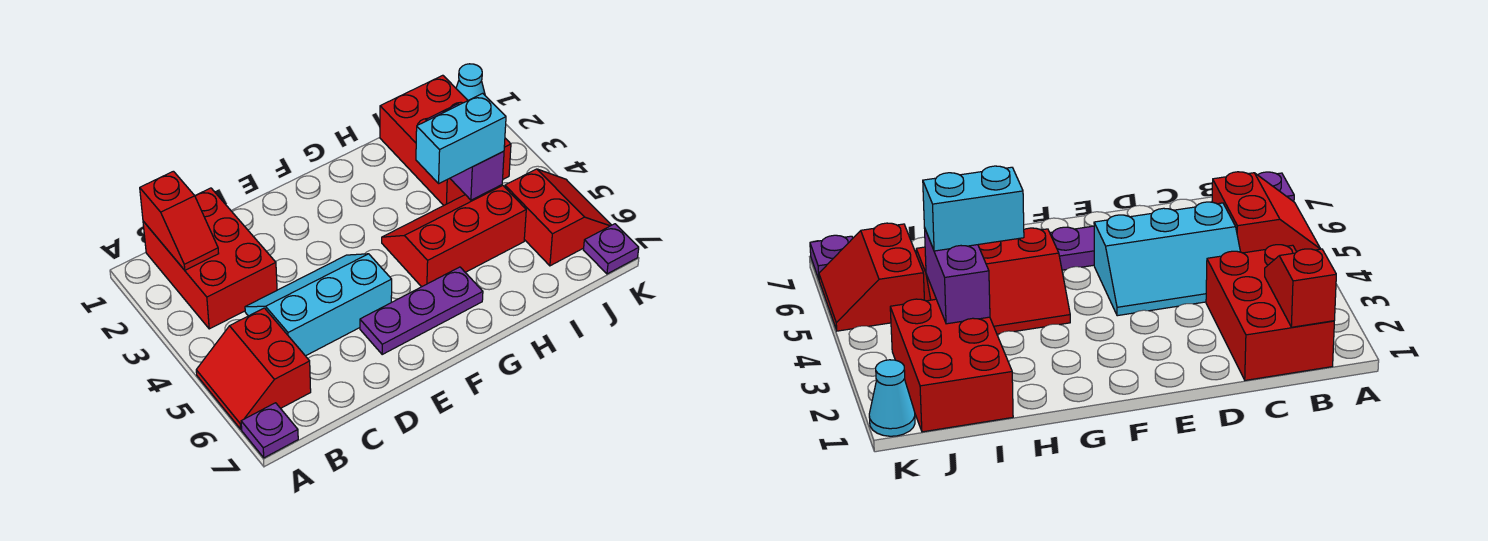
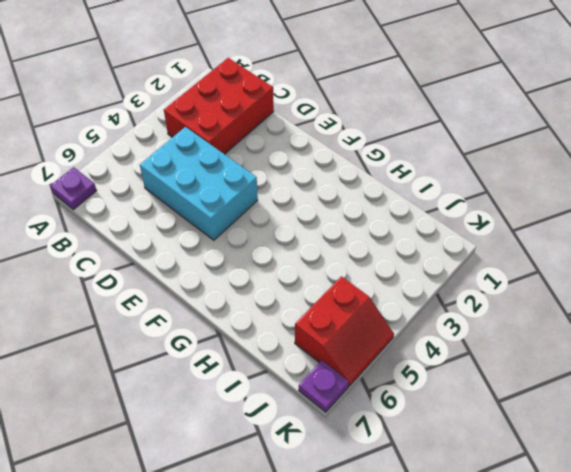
cyan 2x3 brick [140,127,258,240] -> cyan 2x3 slope [245,254,392,356]
none -> red 2x2 slope [196,308,311,429]
none -> purple 1x3 plate [360,267,483,354]
none -> red 2x3 slope [382,185,526,287]

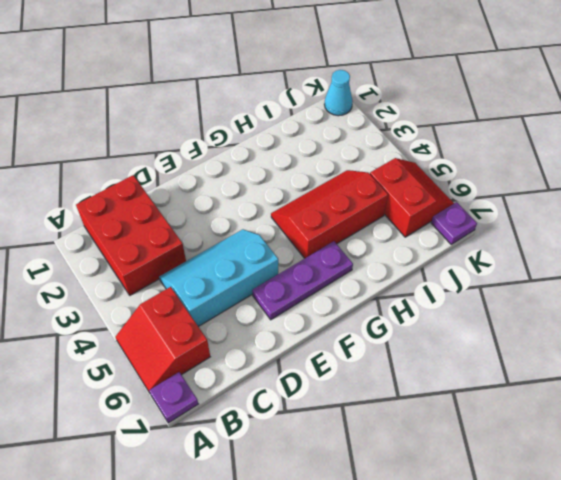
none -> red 2x3 brick [380,75,511,205]
none -> red 1x2 slope [140,171,219,270]
none -> purple 1x2 brick [426,104,504,200]

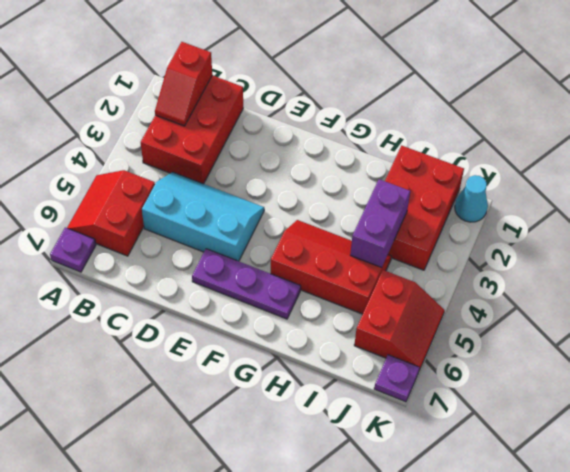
none -> cyan 1x2 brick [416,93,506,183]

